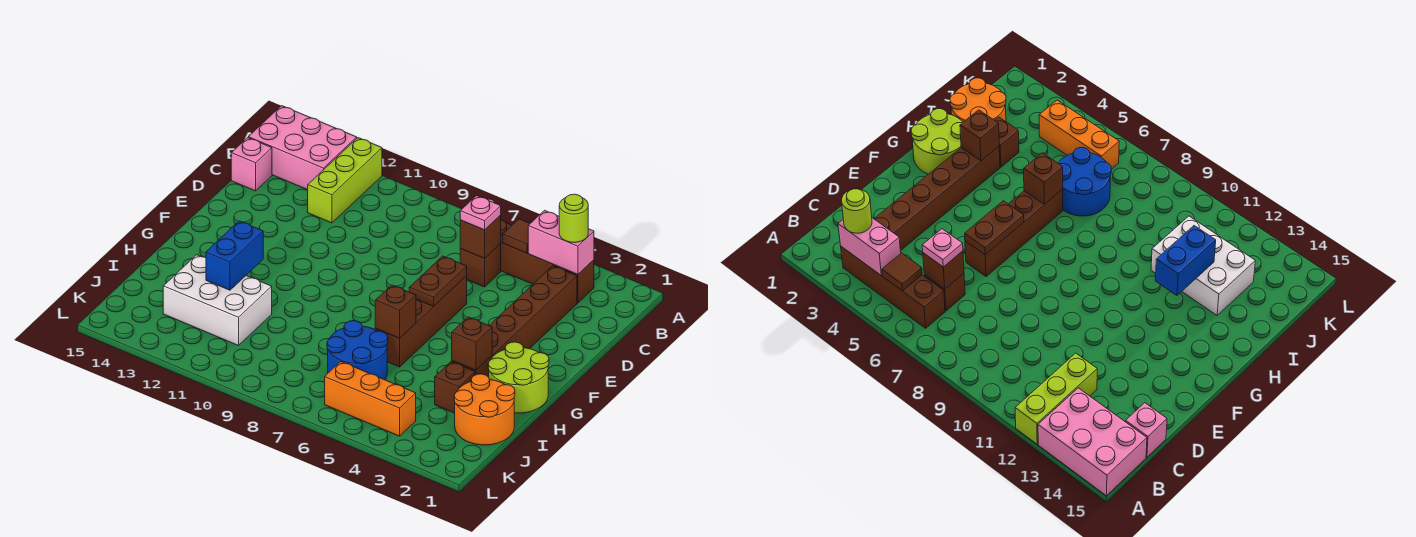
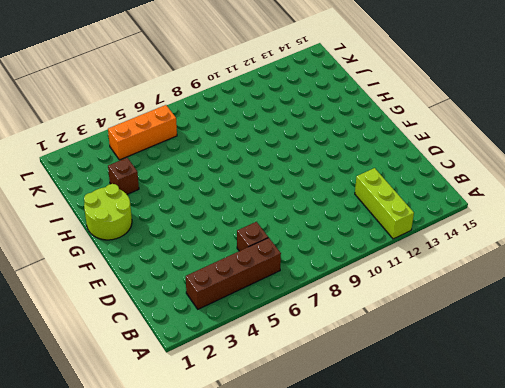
none -> pink 2x3 brick [248,106,357,190]
none -> brown 1x6 brick [452,266,577,377]
none -> pink 1x1 brick [231,138,272,191]

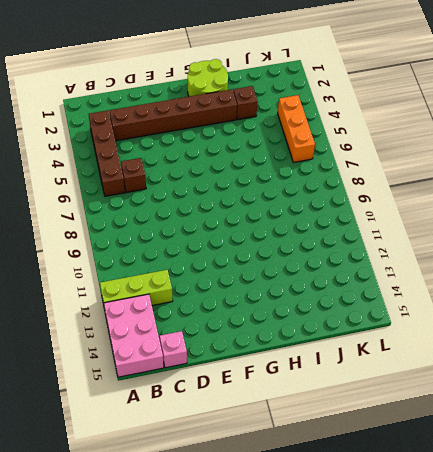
none -> brown 1x4 brick [375,276,467,367]
none -> orange 2x2 round brick [454,374,515,445]
none -> blue 2x2 round brick [327,321,388,380]

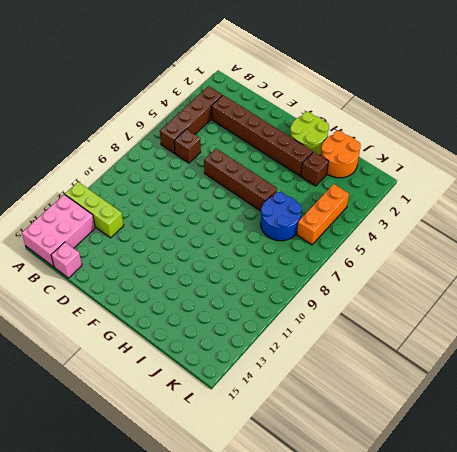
none -> white 2x3 brick [163,255,272,346]
none -> pink 1x2 brick [528,210,594,275]
none -> brown 1x1 tile [503,219,530,253]

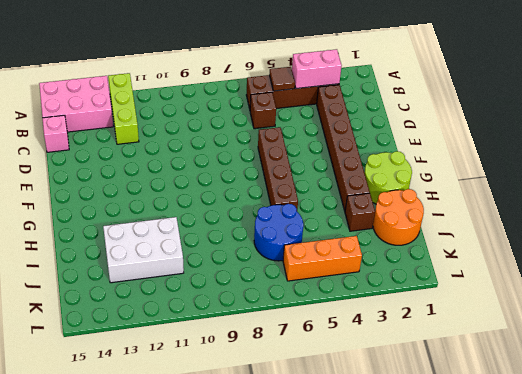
none -> brown 1x1 brick [460,215,501,259]
none -> brown 1x2 plate [409,256,467,306]
none -> brown 1x1 brick [452,317,492,370]

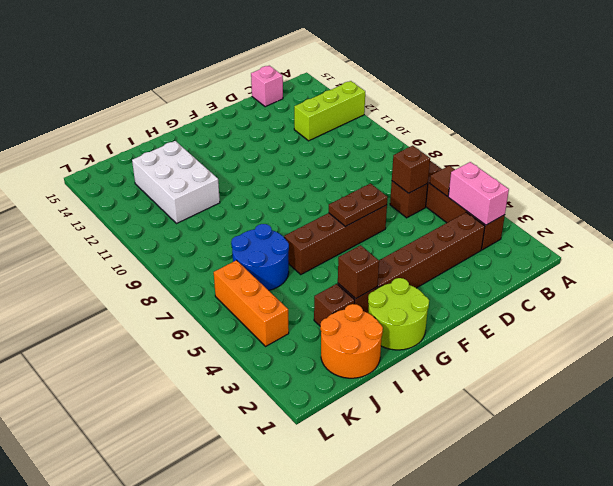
none -> pink 2x3 brick [248,106,357,190]
none -> brown 1x1 brick [375,285,416,338]
none -> blue 1x2 brick [206,221,263,290]

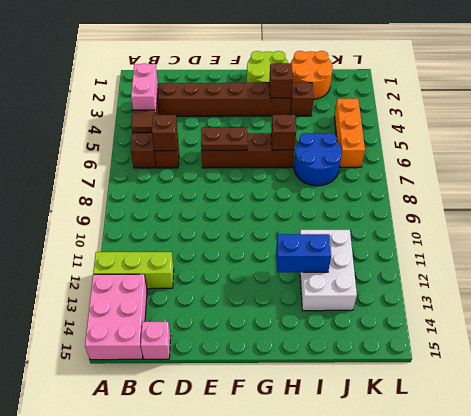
none -> lime 1x1 round brick [559,194,588,242]
none -> pink 1x1 plate [460,196,501,230]

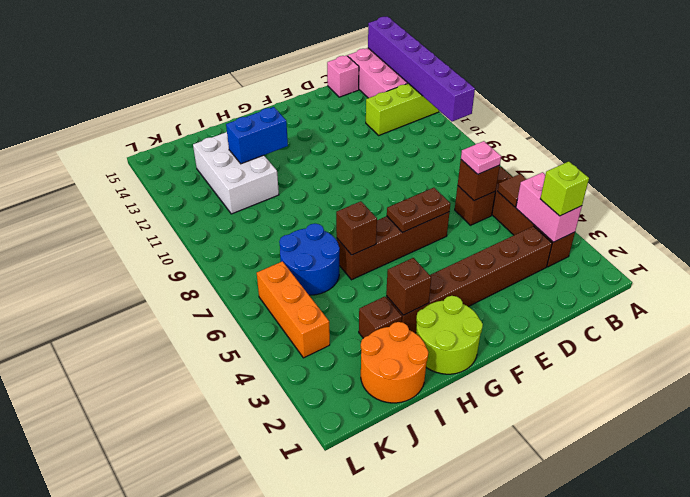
purple 1x6 brick [368,17,475,121] -> none
lime 1x1 brick [540,162,589,216] -> lime 1x1 round brick [559,194,588,242]

